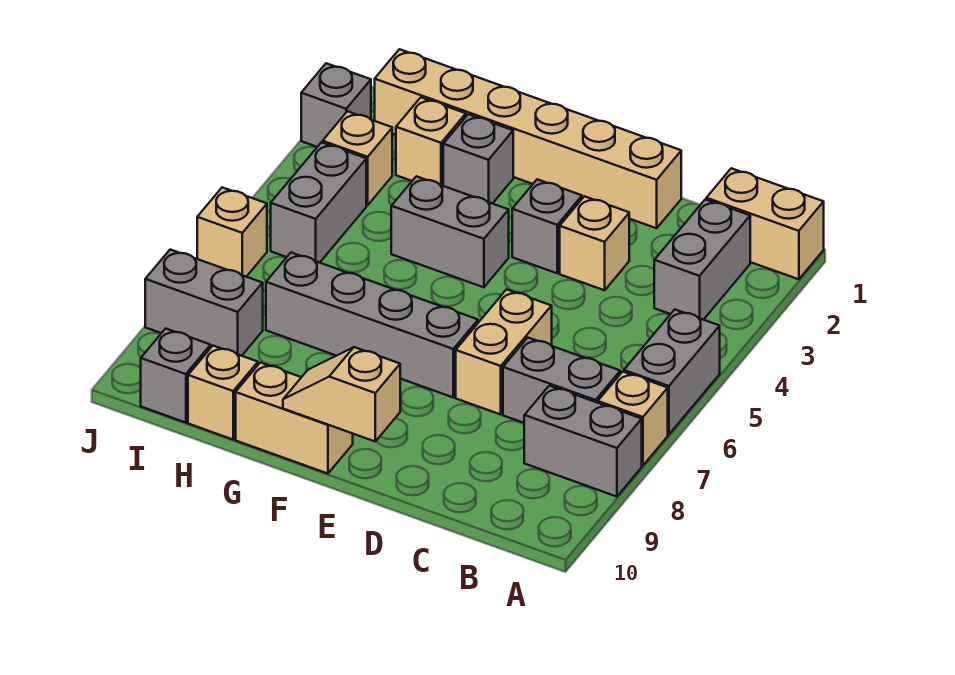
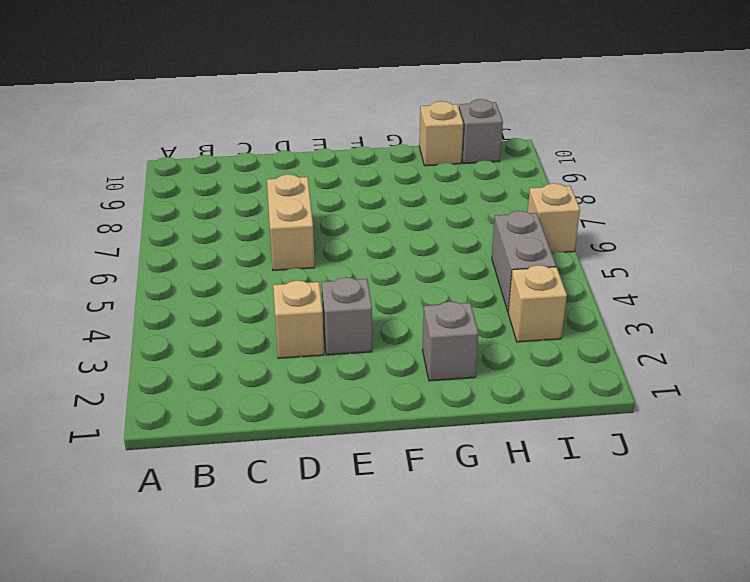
none -> tan 1x2 brick [706,168,824,279]
none -> grey 1x2 brick [624,310,720,435]
none -> tan 1x1 brick [598,372,668,466]

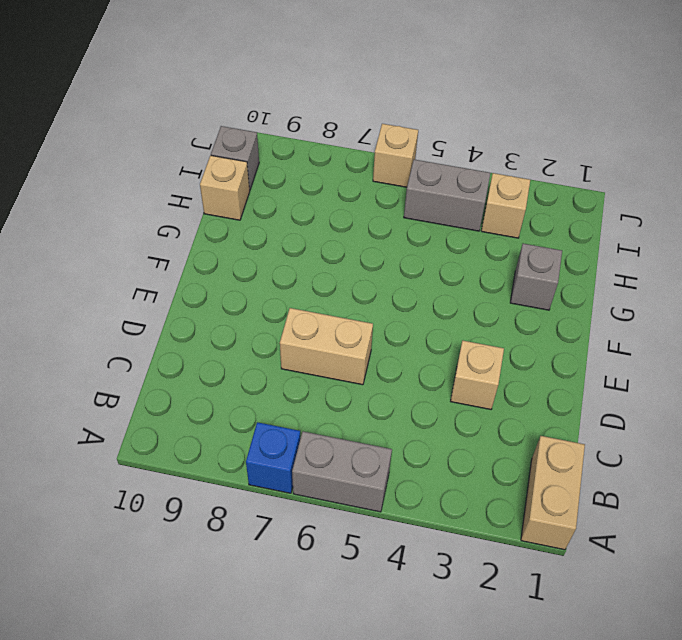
blue 1x1 brick [246,422,300,493] -> tan 1x1 brick [598,372,668,466]
none -> grey 1x2 brick [524,386,642,497]
none -> grey 1x2 brick [654,199,750,320]
none -> grey 1x2 brick [503,338,620,423]

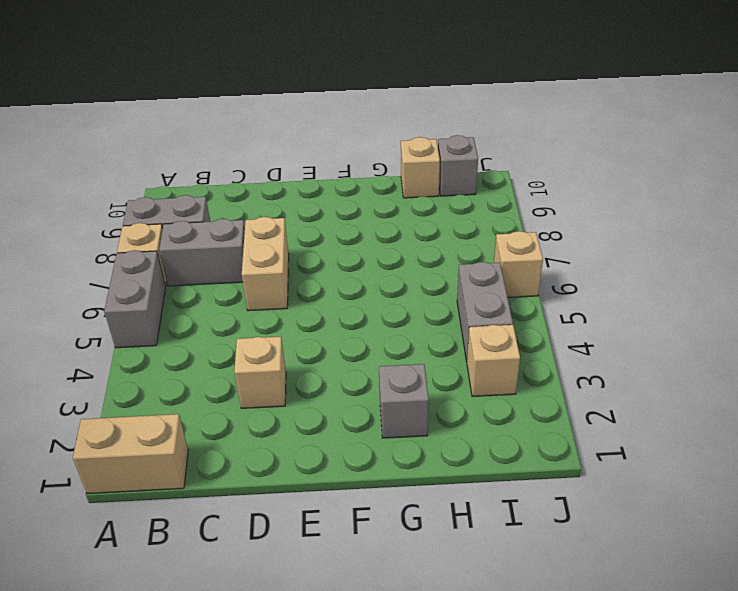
none -> grey 1x2 brick [654,199,750,320]
none -> tan 1x6 brick [375,49,681,228]
none -> grey 1x1 brick [512,179,582,273]

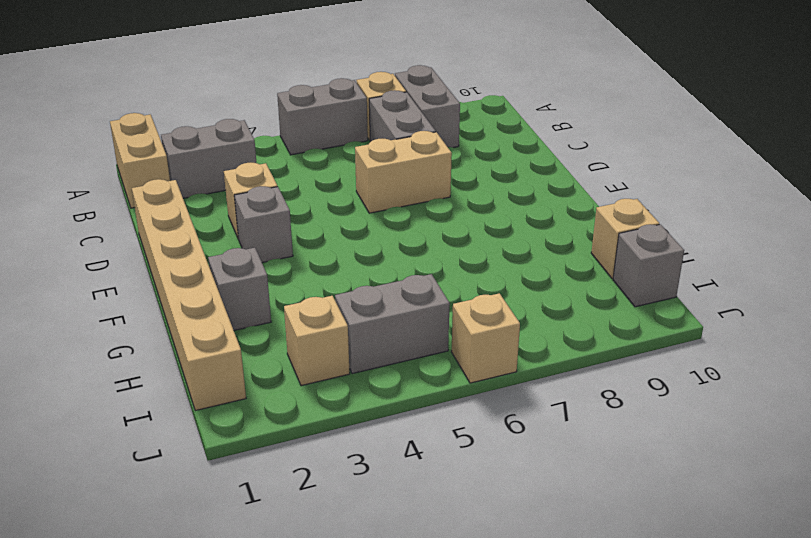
none -> grey 1x4 brick [266,253,478,397]
none -> grey 1x2 brick [391,176,509,287]
none -> tan 1x2 brick [236,363,353,474]

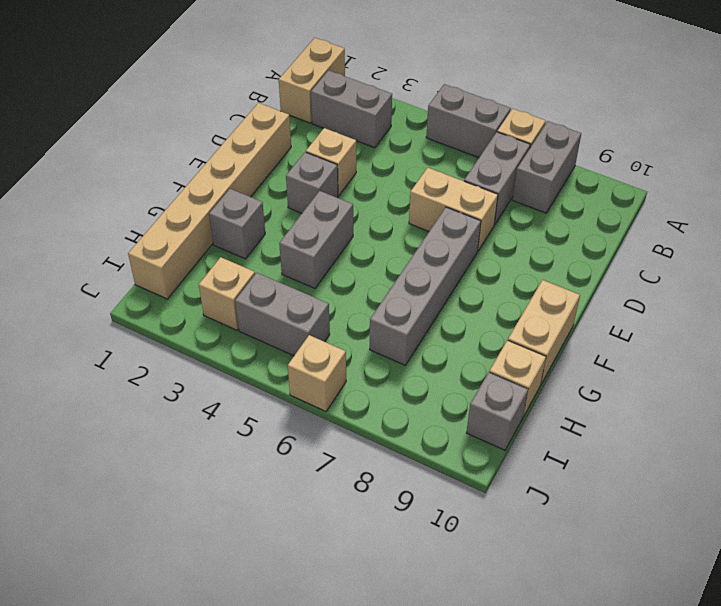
none -> tan 1x1 brick [396,97,466,186]
none -> grey 1x2 brick [145,250,263,356]
none -> grey 1x1 brick [301,63,371,147]

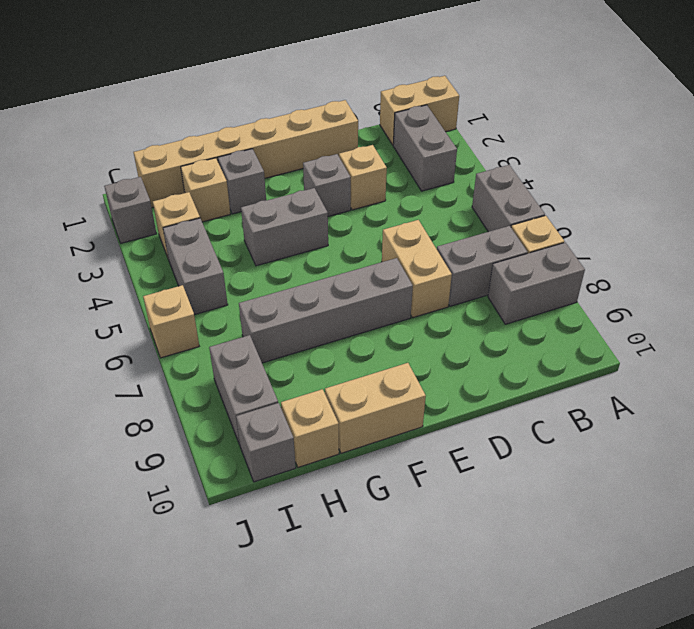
grey 1x2 brick [209,335,278,445] -> grey 1x2 brick turned to [145,250,263,356]
none -> tan 1x2 slope [283,347,400,441]

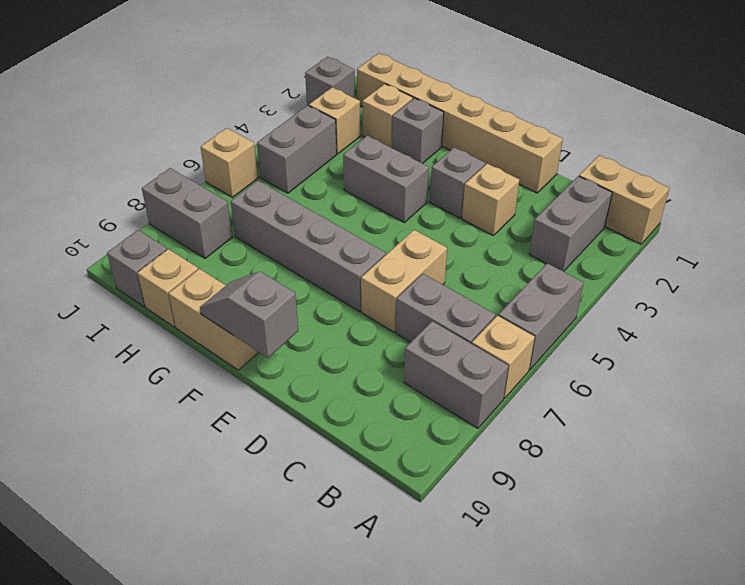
grey 1x2 slope [200,271,298,358] -> tan 1x2 slope [283,347,400,441]

